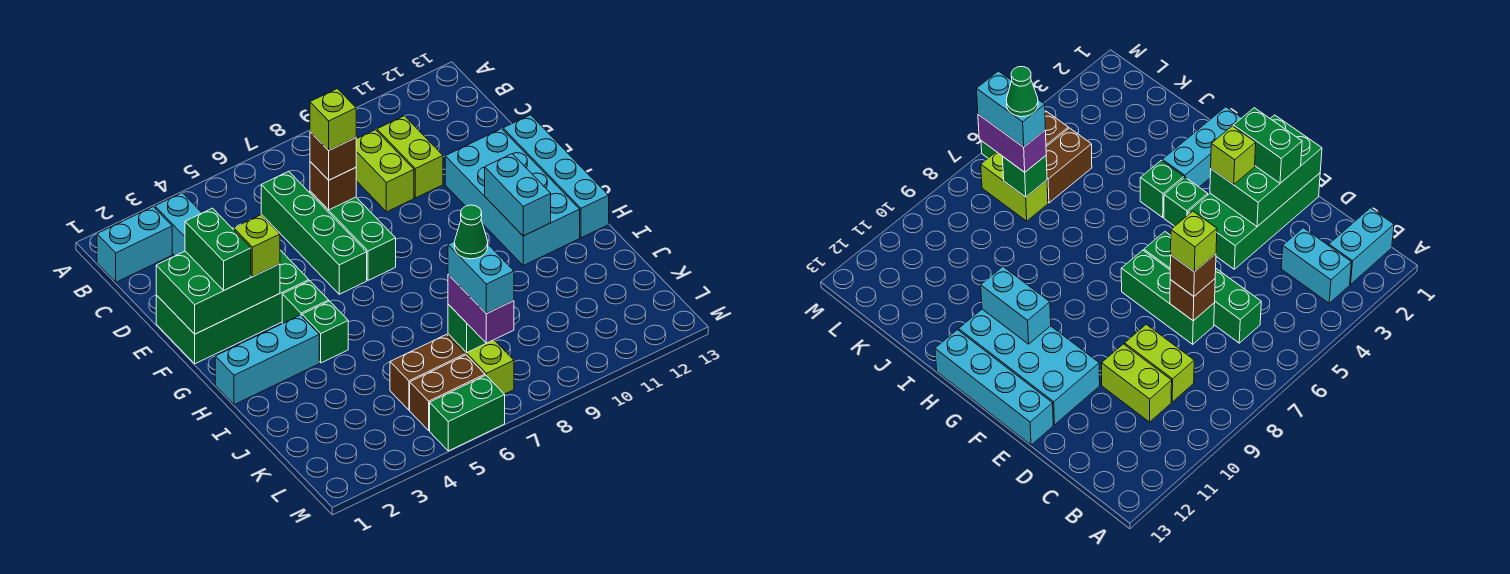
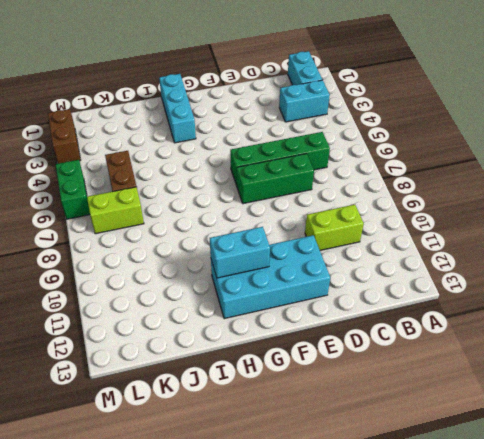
brown 1x2 brick [48,109,80,164] -> brown 1x2 brick moved to [410,355,485,430]
none -> lime 1x2 brick [356,130,414,212]
none -> green 2x4 brick [156,250,309,364]
none -> cyan 1x4 brick [503,115,609,238]

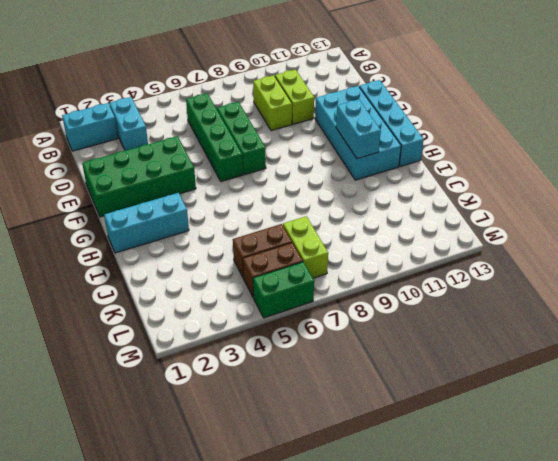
none -> green 1x1 brick [282,281,329,323]
none -> green 1x1 brick [302,301,348,363]
none -> brown 1x1 brick [310,162,356,210]

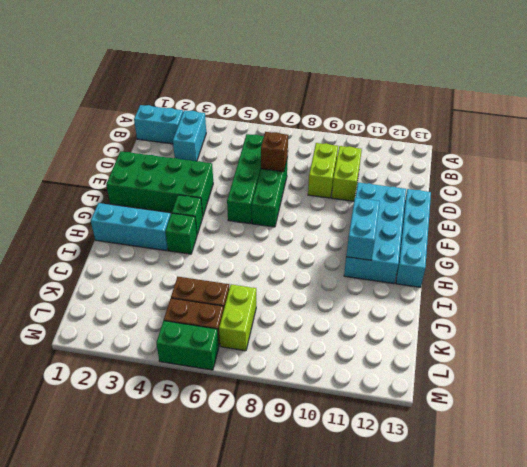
none -> green 2x3 brick [156,228,280,334]
none -> green 1x1 brick [448,304,486,353]
none -> brown 1x1 brick [310,132,356,180]

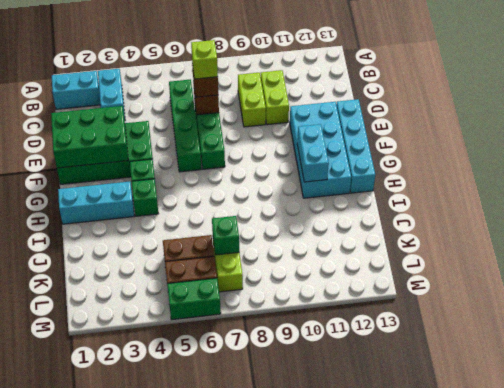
none -> green 1x2 brick [185,208,251,291]
none -> lime 1x1 brick [234,215,280,277]
none -> purple 1x2 brick [448,274,514,343]

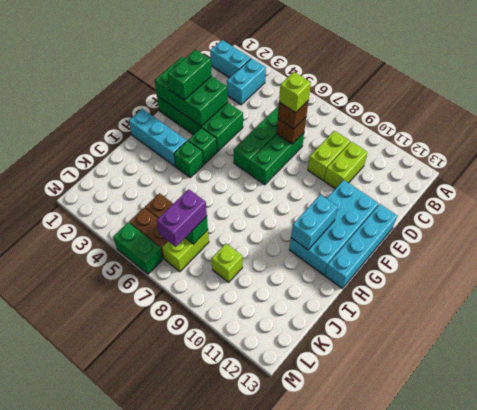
lime 1x1 brick [212,244,243,282] -> lime 1x1 brick moved to [234,215,280,277]
none -> cyan 1x2 brick [448,242,514,314]
none -> green 1x1 cone [454,205,488,259]

